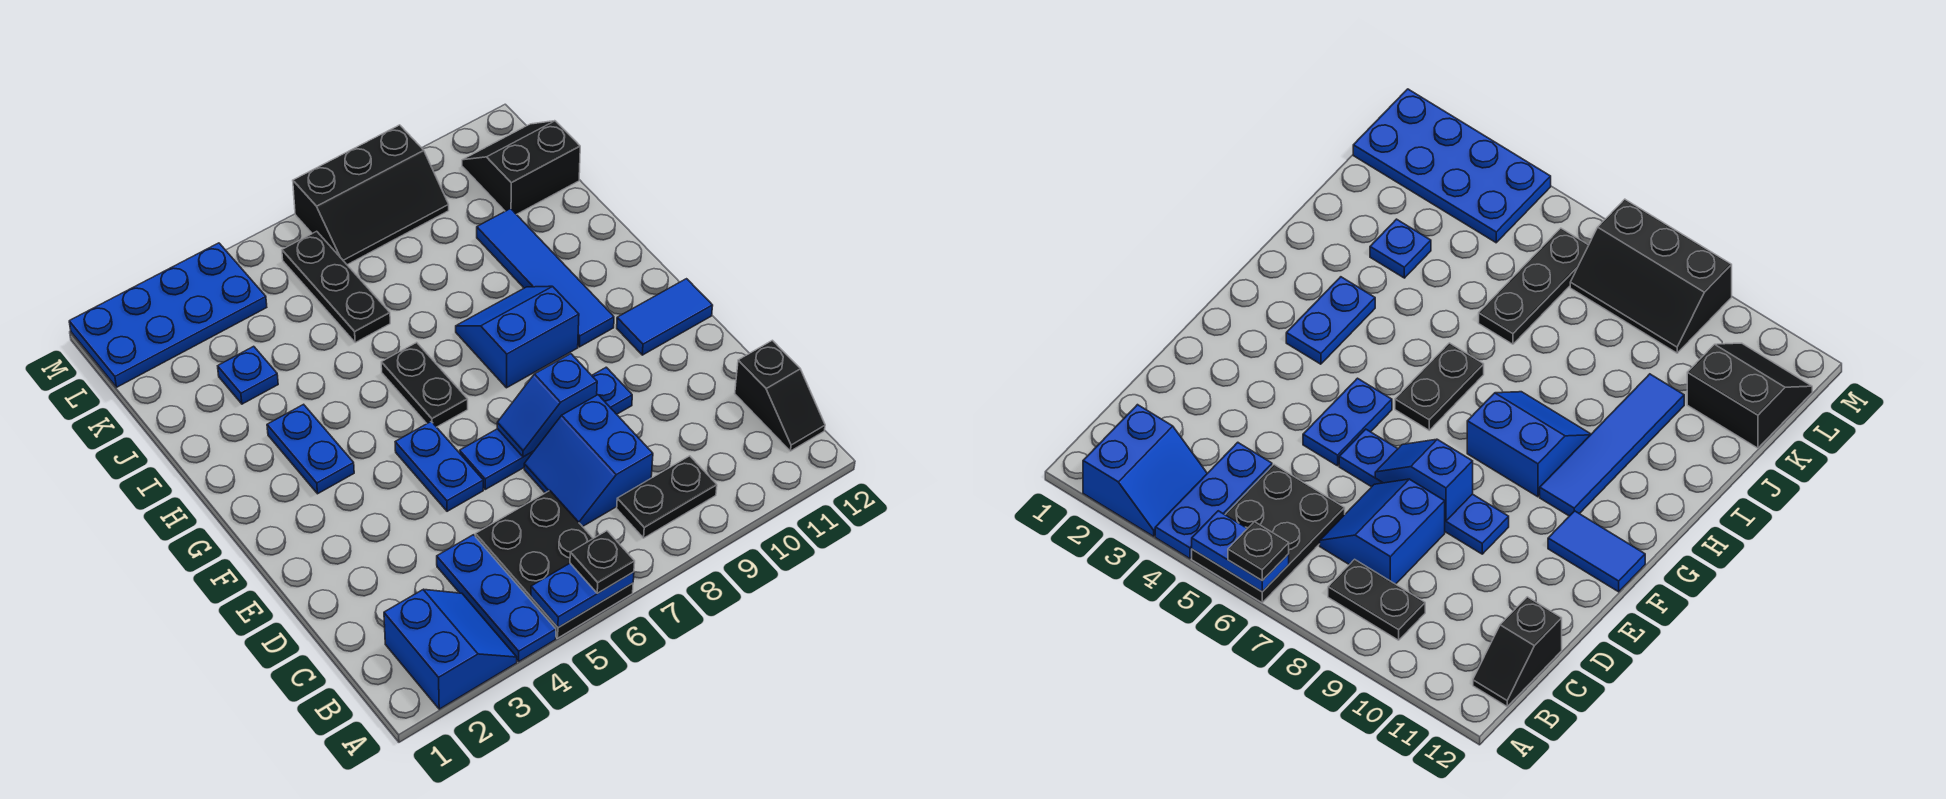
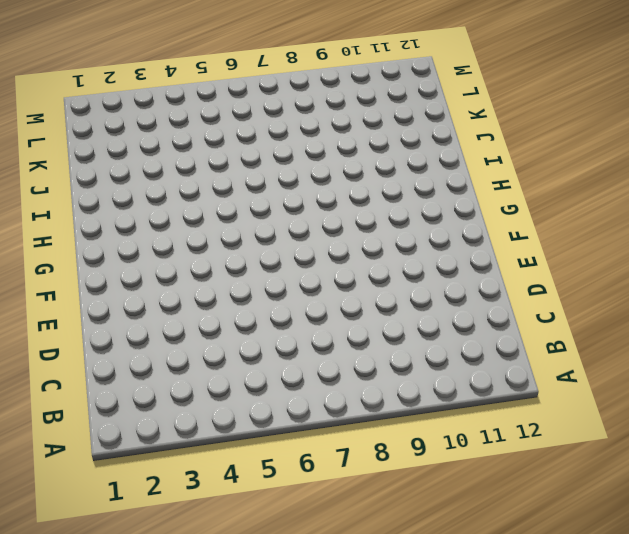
none -> blue 2x2 slope [384,589,517,709]
none -> blue 1x3 plate [437,535,556,661]
none -> black 2x3 plate [475,491,633,638]

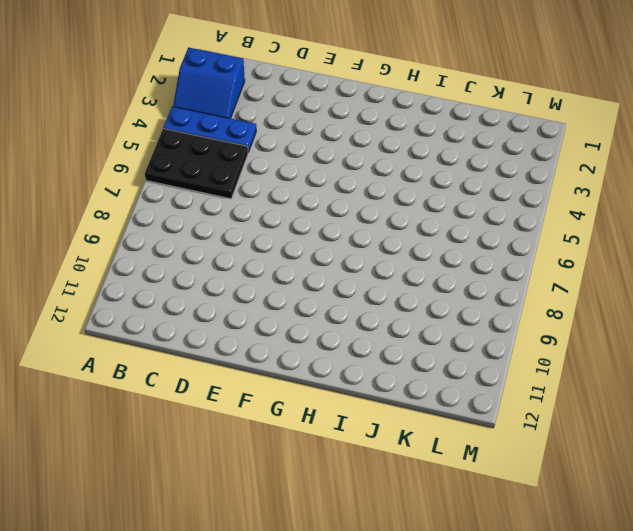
none -> black 1x2 plate [617,456,717,538]
none -> black 1x2 slope [735,340,825,451]
none -> blue 2x2 slope [524,395,653,527]

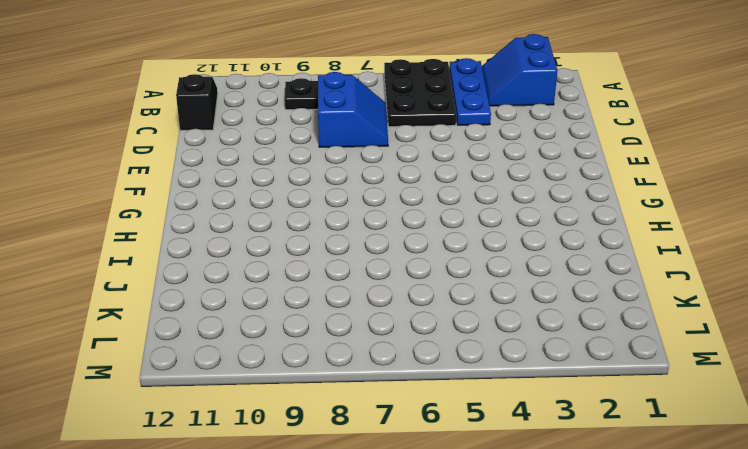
none -> blue 1x2 plate [395,422,483,511]
none -> blue 1x4 plate [460,367,632,489]
none -> blue 1x2 tile [617,279,713,355]

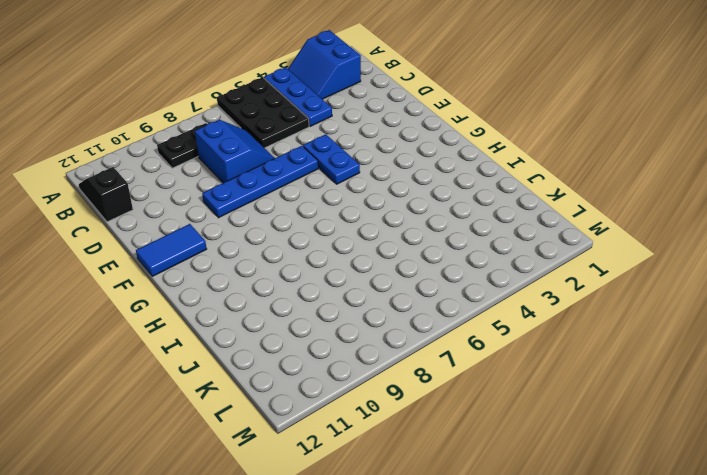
none -> blue 1x2 plate [267,404,354,494]
none -> black 1x2 plate [381,342,468,427]
none -> blue 2x2 slope [456,286,579,388]

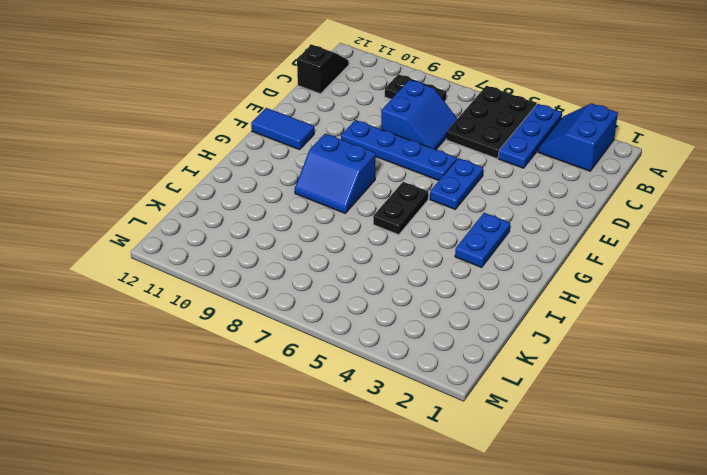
none -> blue 1x4 tile [477,209,614,347]
none -> blue 1x1 plate [218,346,278,404]
none -> black 1x3 plate [282,231,390,342]

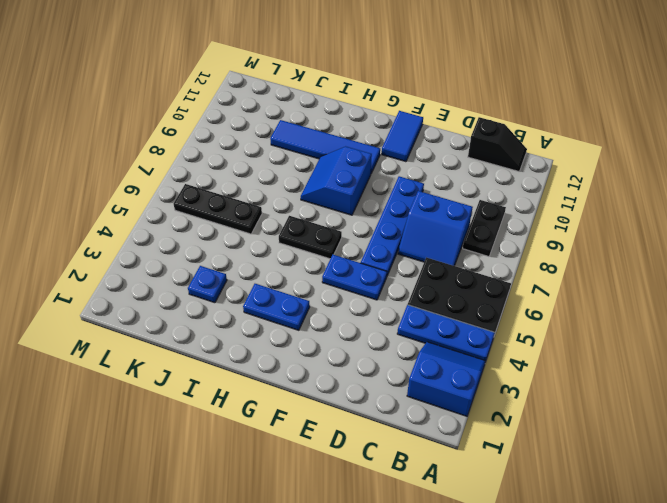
none -> black 2x2 slope [462,121,580,215]
none -> blue 2x4 plate [69,243,267,387]
none -> black 2x3 slope [293,125,449,265]

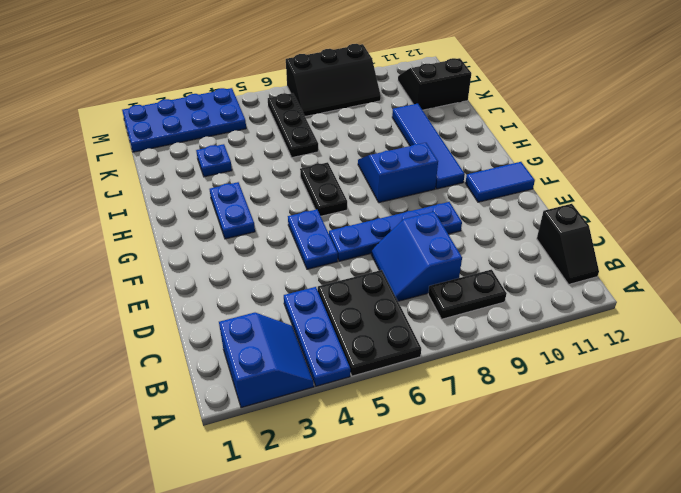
none -> blue 1x2 plate [531,563,634,627]
none -> blue 1x2 slope [497,354,597,457]
none -> black 1x1 plate [570,531,635,593]

